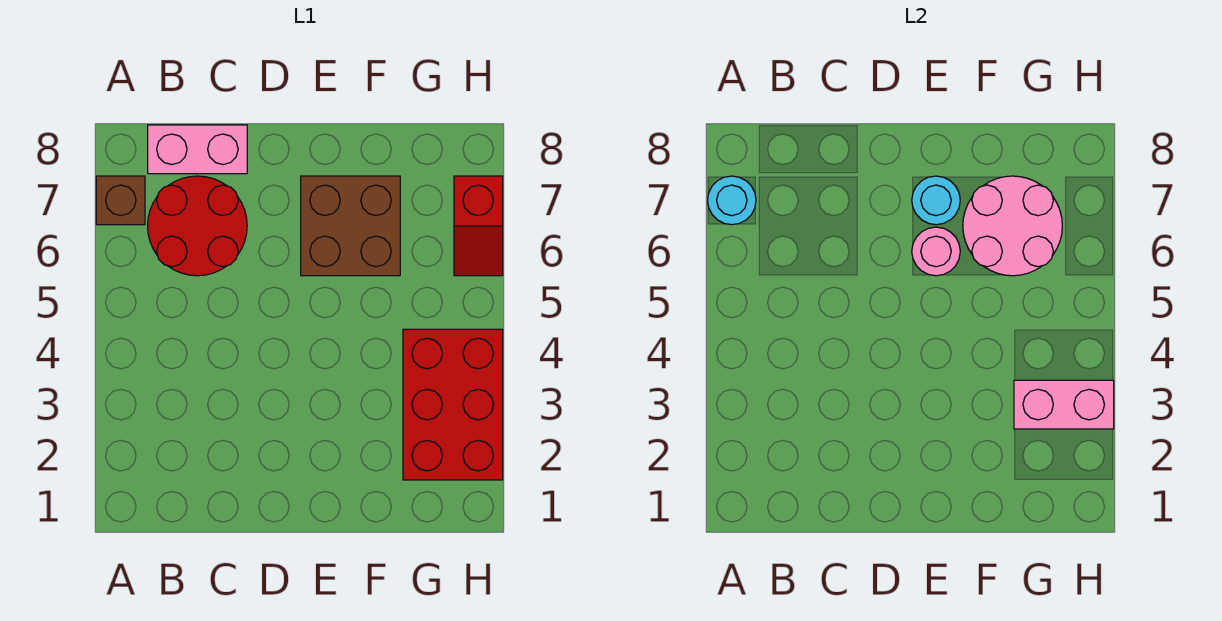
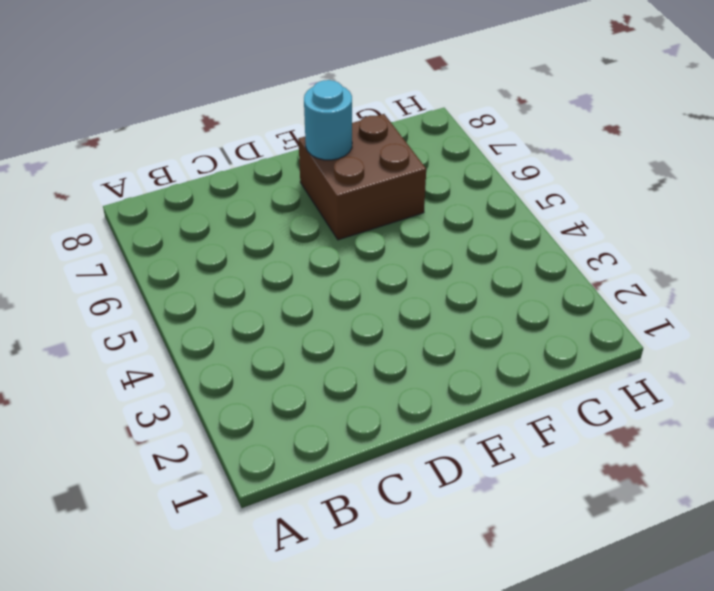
none -> brown 1x1 brick [96,176,145,225]
none -> red 2x2 round brick [148,176,247,276]

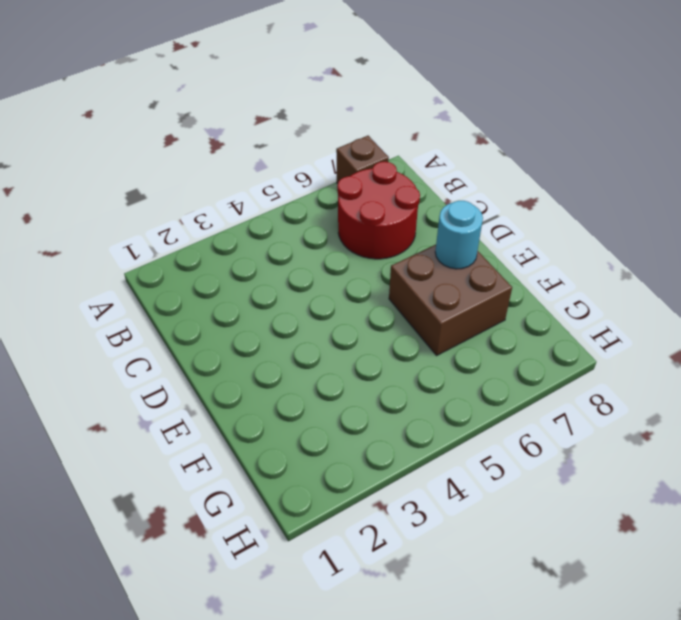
none -> pink 1x2 brick [148,125,247,174]
none -> red 2x3 brick [403,329,503,480]

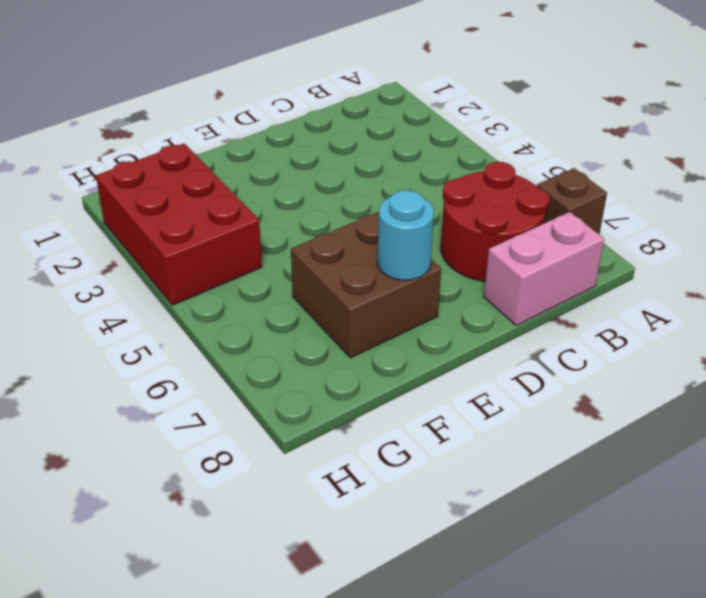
none -> red 1x2 slope [454,176,503,276]
none -> cyan 1x1 round brick [708,176,756,225]

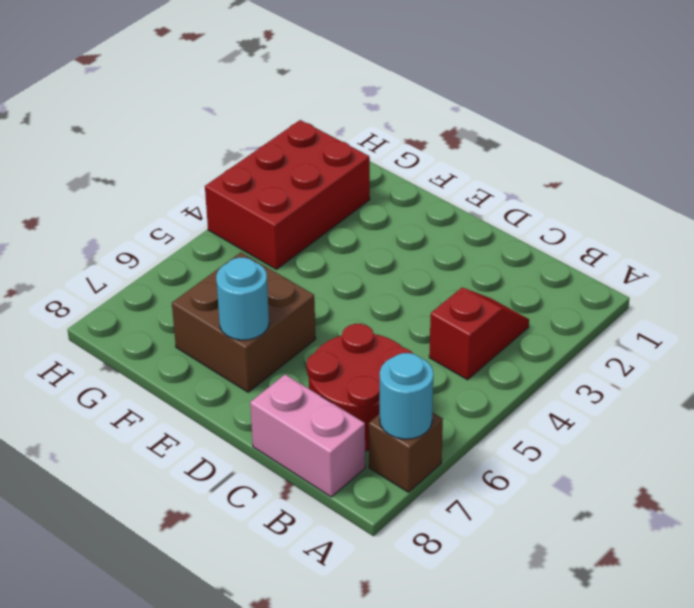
red 1x2 slope [429,287,529,380] -> red 1x2 slope moved to [454,176,503,276]
none -> pink 1x1 round brick [912,227,960,276]
none -> pink 2x2 round brick [963,176,1062,276]

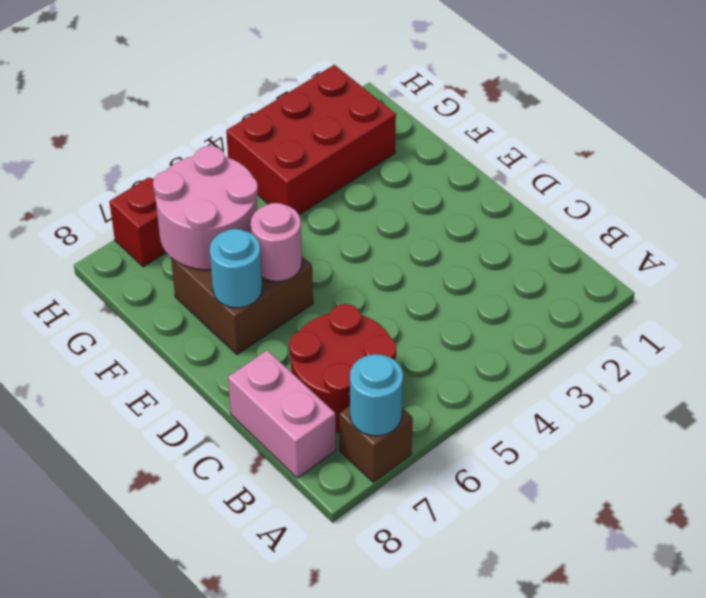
none -> pink 1x2 brick [1014,380,1114,429]

